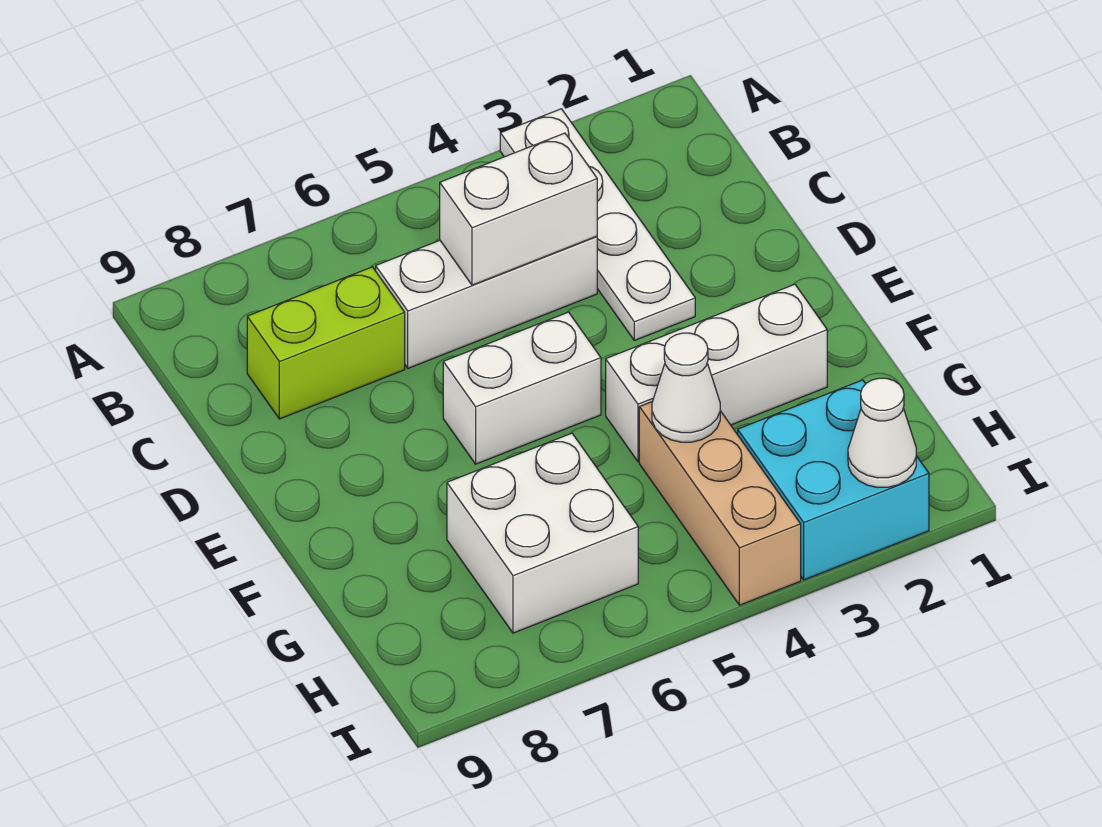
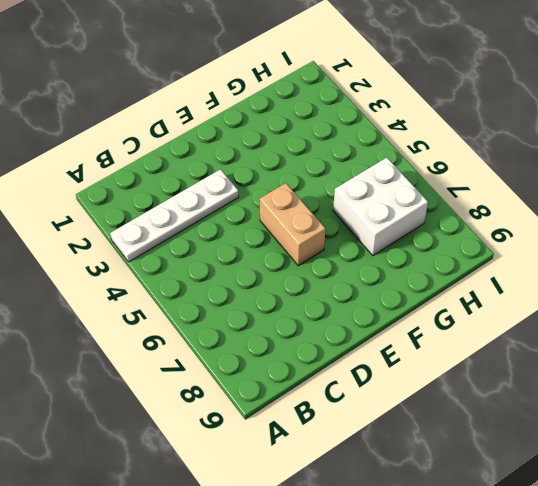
tan 1x2 brick [260,183,326,266] -> white 1x2 brick [443,312,601,464]
none -> white 1x3 brick [376,236,597,368]
none -> lime 1x2 brick [247,267,405,419]

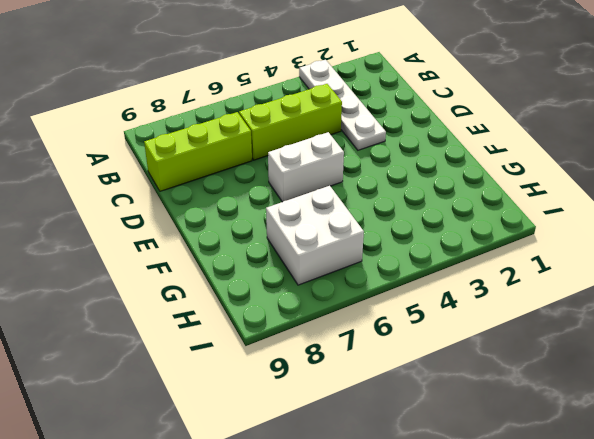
lime 1x3 brick [239,84,342,160] -> white 1x3 brick [376,236,597,368]
lime 1x3 brick [144,112,252,191] -> lime 1x2 brick [247,267,405,419]
none -> white 1x3 brick [606,284,827,461]
none -> tan 1x3 brick [639,402,801,605]

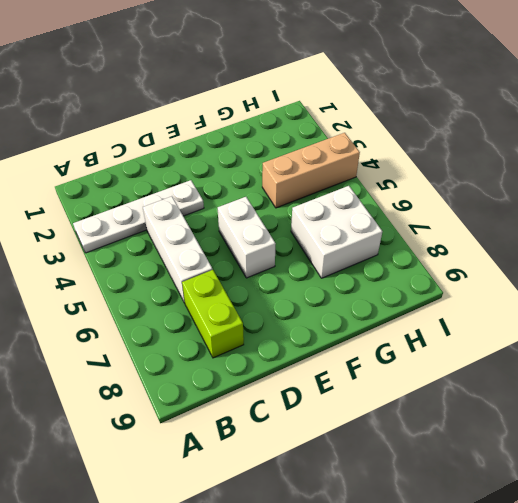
none -> white 1x3 brick [606,284,827,461]
none -> cyan 2x2 brick [738,380,929,580]

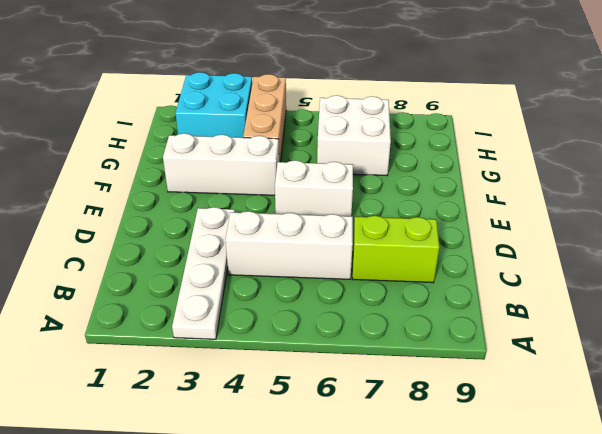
none -> white 1x2 brick [440,133,597,285]
none -> white 1x1 cone [652,333,720,442]

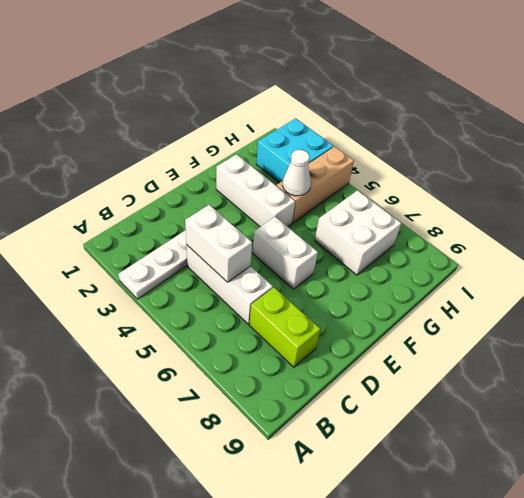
none -> white 1x1 cone [848,378,916,488]

